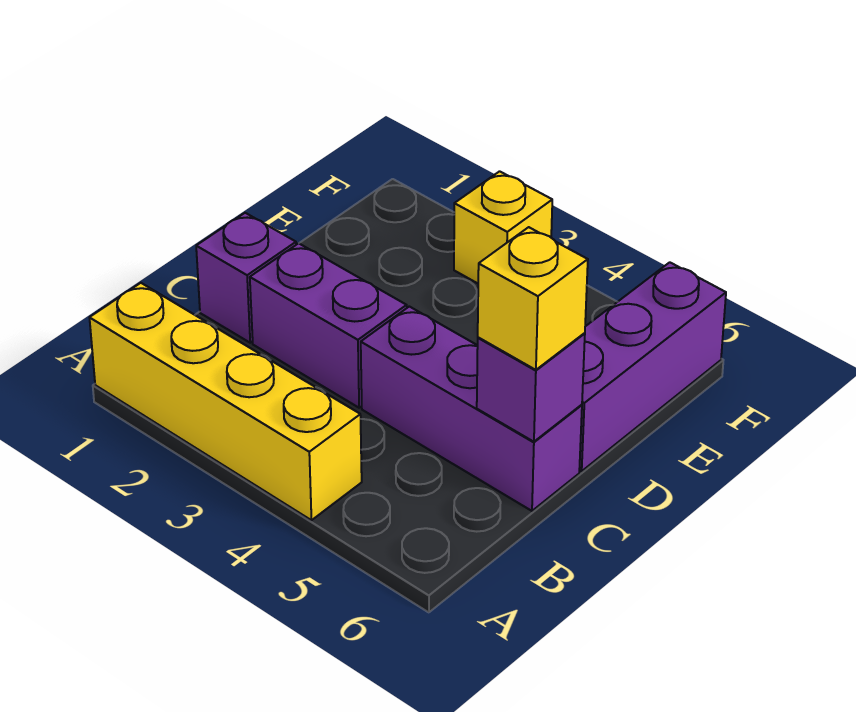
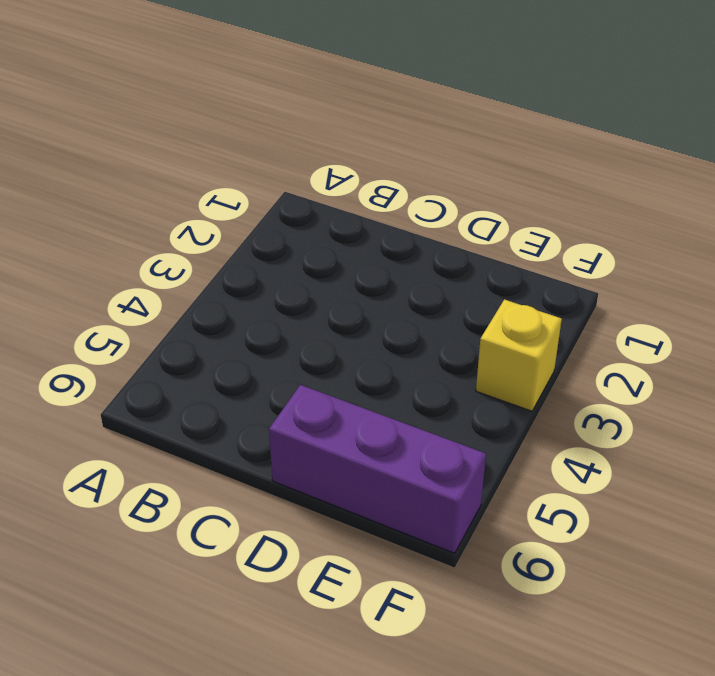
none -> yellow 1x4 brick [90,283,362,520]
none -> purple 1x1 brick [196,213,296,343]

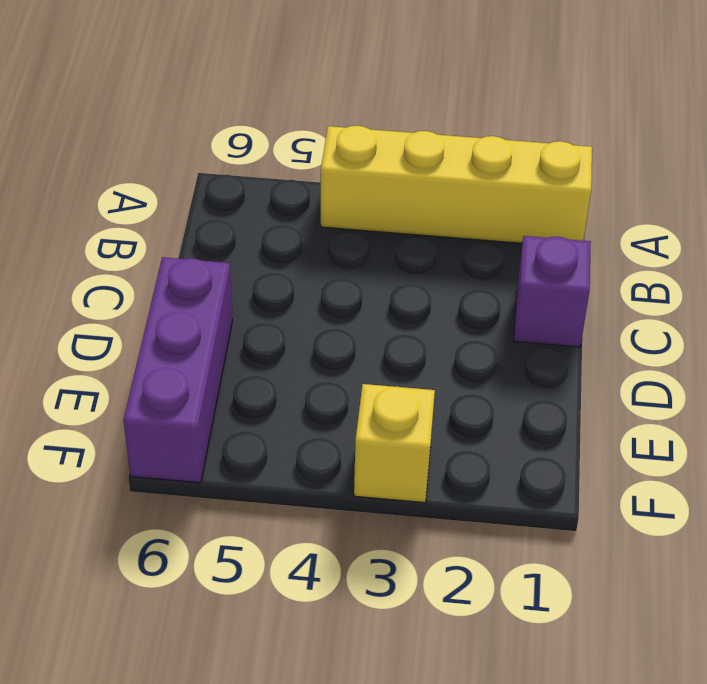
none -> purple 1x2 brick [250,243,407,408]
none -> purple 1x3 brick [361,306,582,511]

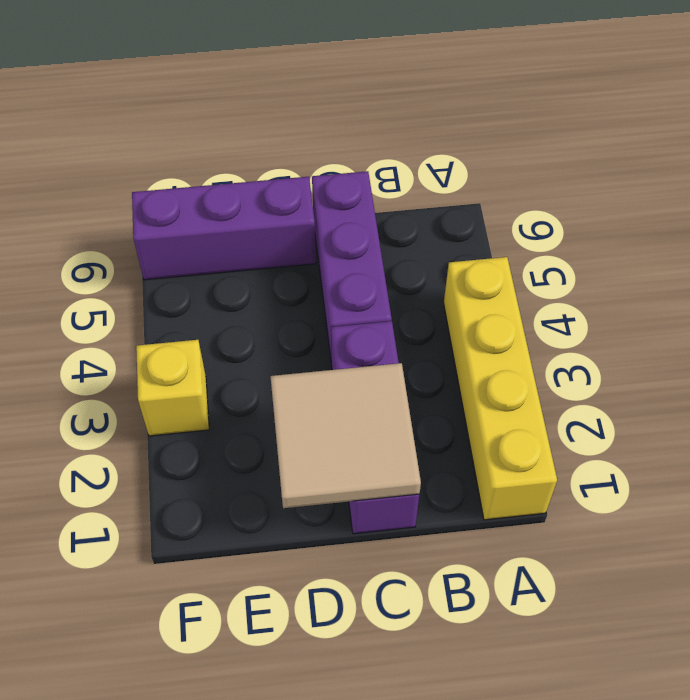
tan 2x2 tile [270,363,421,508] -> none
none -> purple 1x1 brick [477,333,585,442]
none -> yellow 1x1 brick [478,227,588,370]

